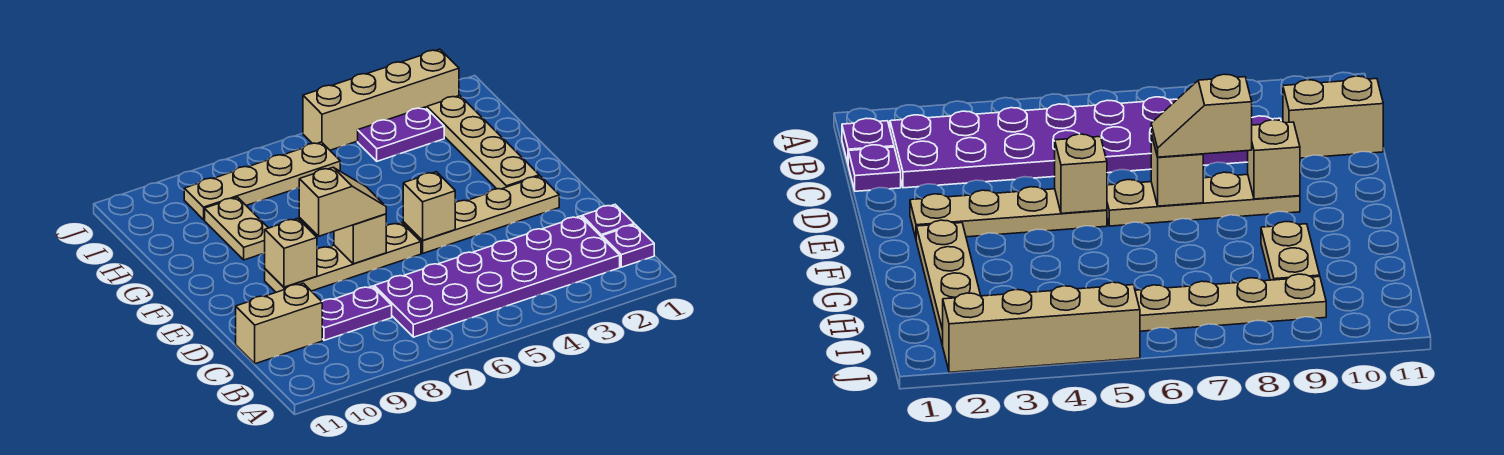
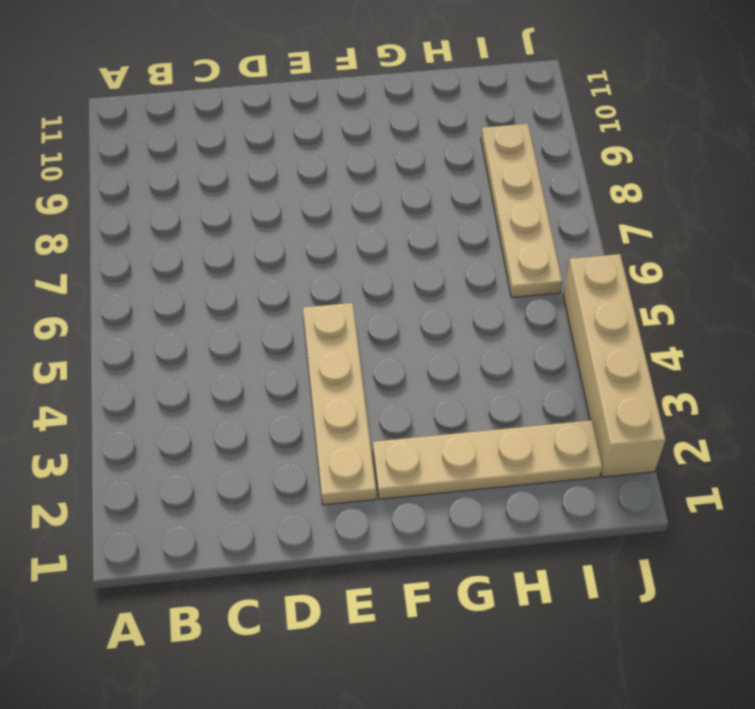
none -> purple 1x1 plate [602,225,654,267]
none -> purple 2x6 plate [374,216,620,337]
none -> purple 1x1 plate [582,205,634,237]

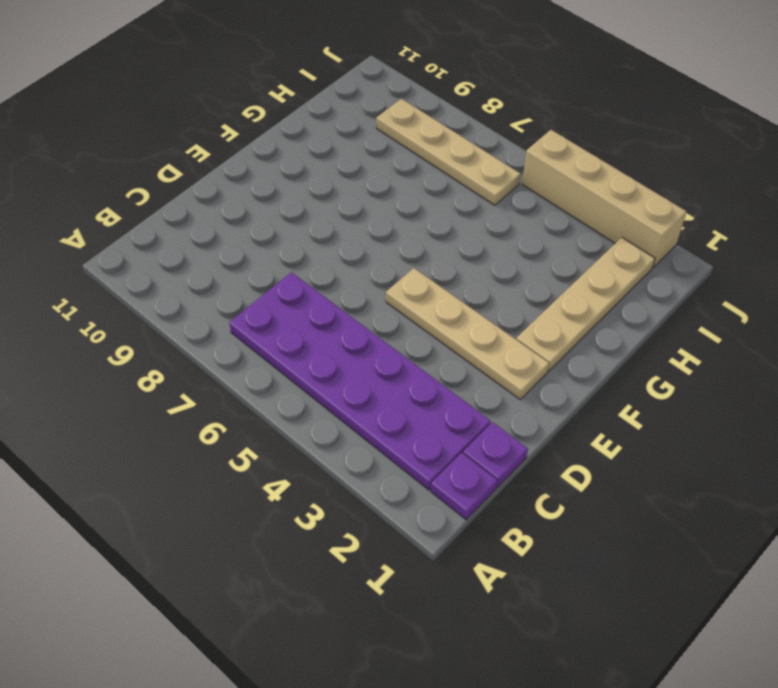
none -> purple 1x2 plate [322,286,392,340]
none -> tan 1x2 brick [236,283,322,364]
none -> tan 1x4 plate [265,223,421,292]

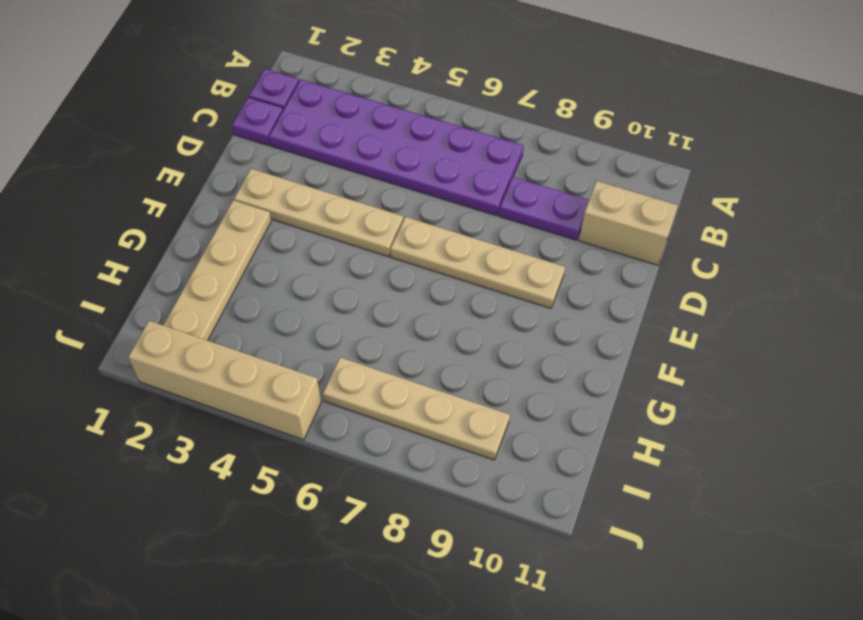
none -> tan 1x2 plate [205,197,268,260]
none -> purple 1x2 plate [358,107,444,161]
none -> tan 1x1 brick [403,172,455,241]

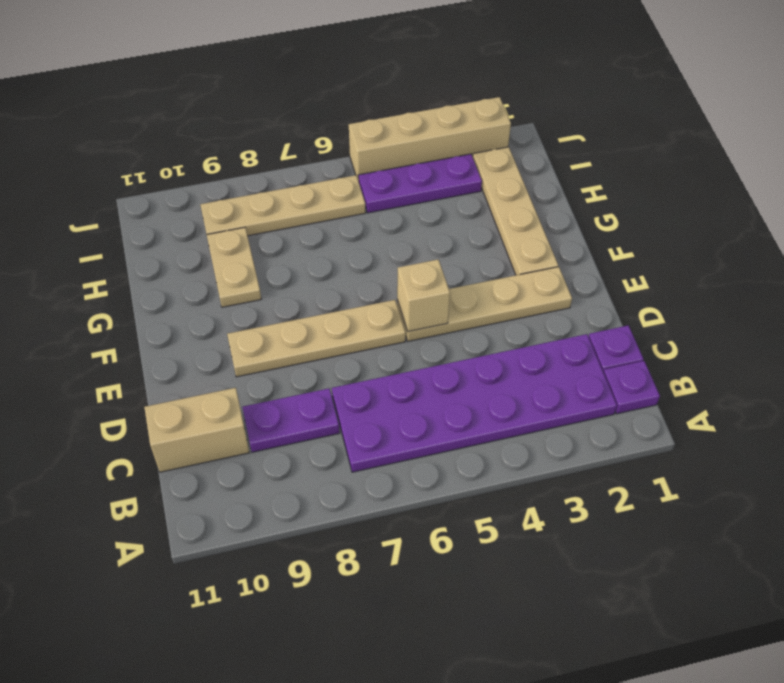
purple 1x3 plate [358,154,482,213] -> purple 1x2 plate [358,107,444,161]
none -> tan 1x1 brick [334,214,386,264]
none -> tan 1x1 brick [265,218,317,287]
none -> tan 1x2 slope [299,167,386,236]

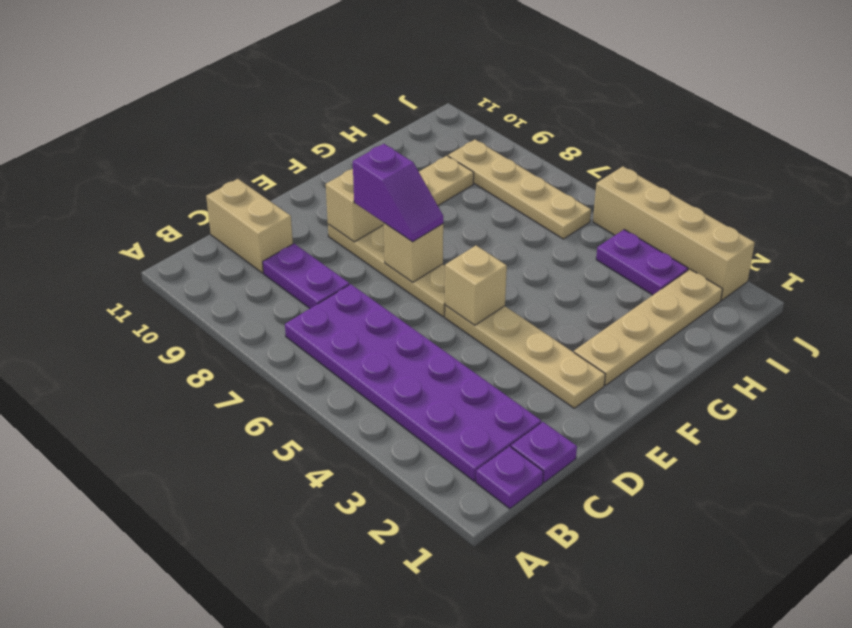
purple 1x2 slope [353,144,443,242] -> tan 1x2 slope [299,167,386,236]

